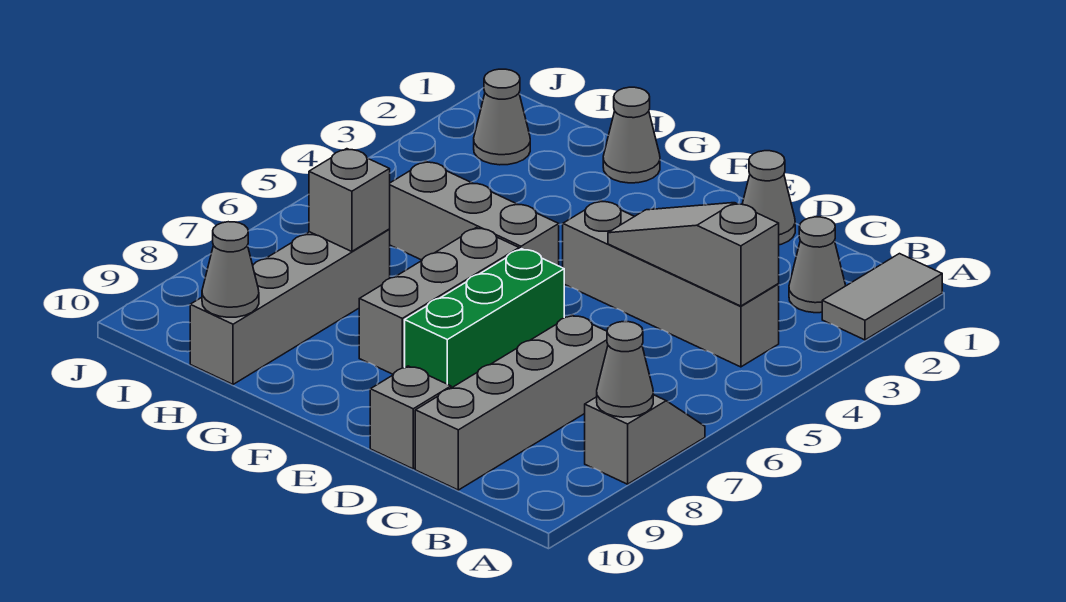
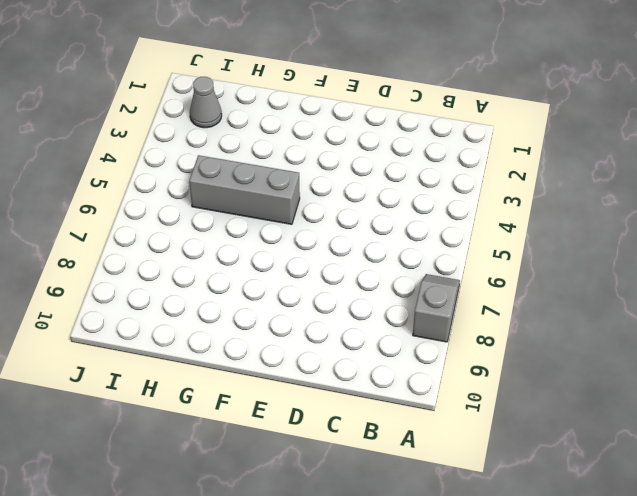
none -> grey 1x2 tile [822,254,942,340]
none -> grey 1x1 cone [789,217,845,313]
none -> grey 1x4 brick [563,201,779,367]

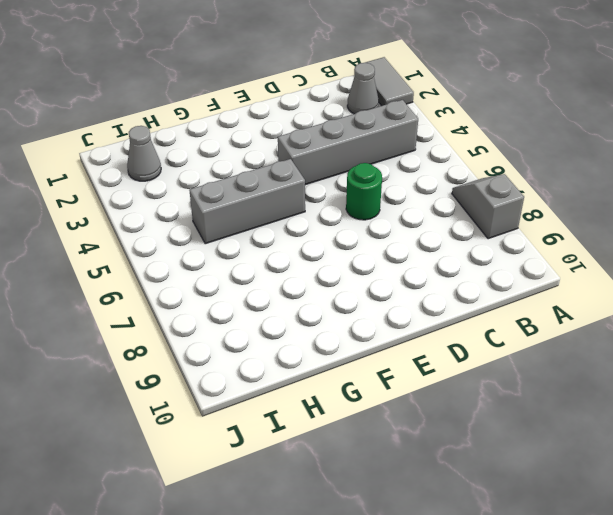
green 1x1 round brick [346,163,382,220] -> none
none -> grey 1x4 brick [415,315,608,490]
none -> grey 1x1 cone [742,151,795,245]
none -> grey 1x1 brick [370,366,451,469]

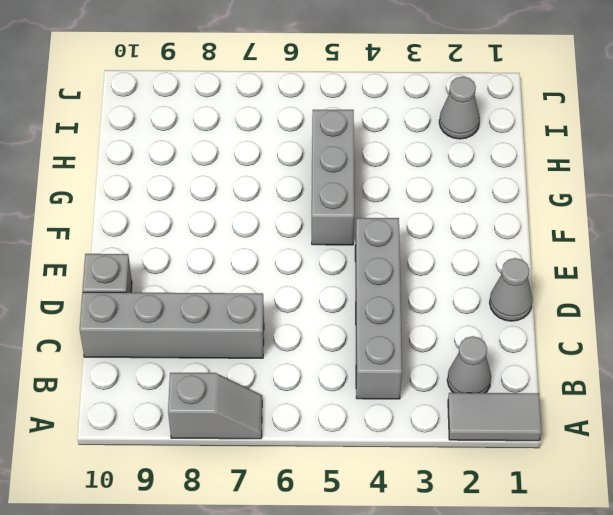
none -> green 1x3 brick [405,249,564,388]
none -> grey 1x3 brick [359,228,519,374]
none -> grey 1x1 cone [603,87,660,183]

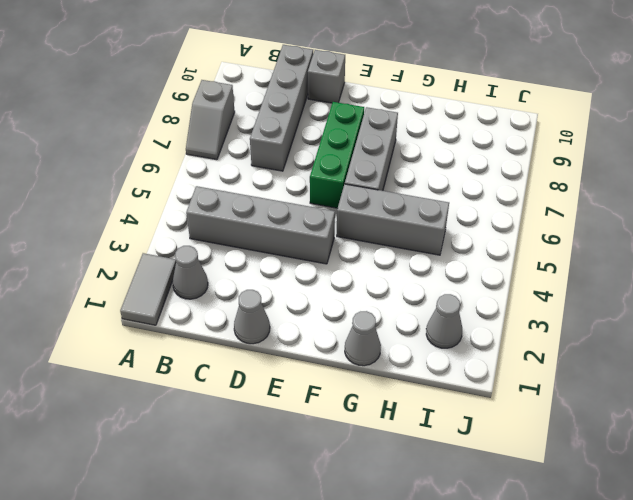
none -> grey 1x4 brick [190,229,390,384]
none -> grey 1x1 cone [597,322,653,417]
none -> grey 1x3 slope [608,203,779,306]

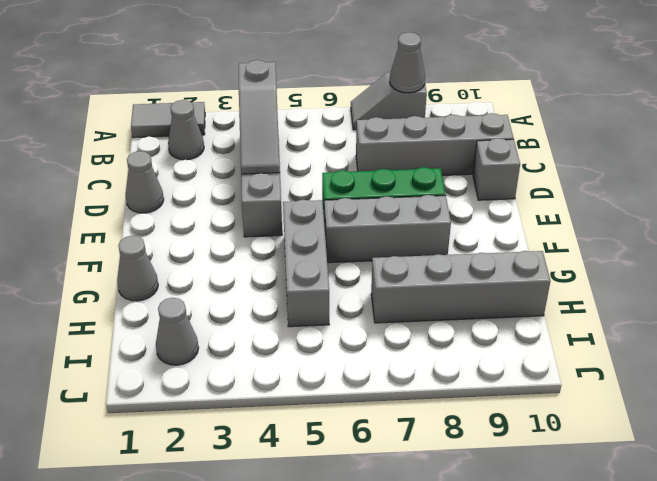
none -> grey 1x1 brick [309,149,390,252]
none -> grey 1x1 cone [202,222,259,317]

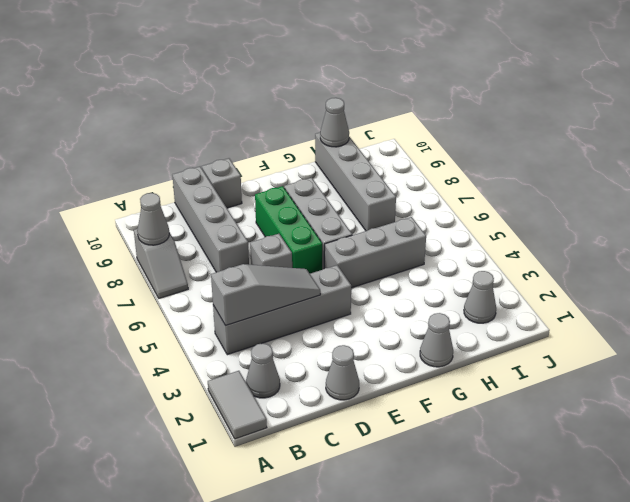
grey 1x1 brick [250,234,292,268] -> grey 1x1 brick moved to [309,149,390,252]

